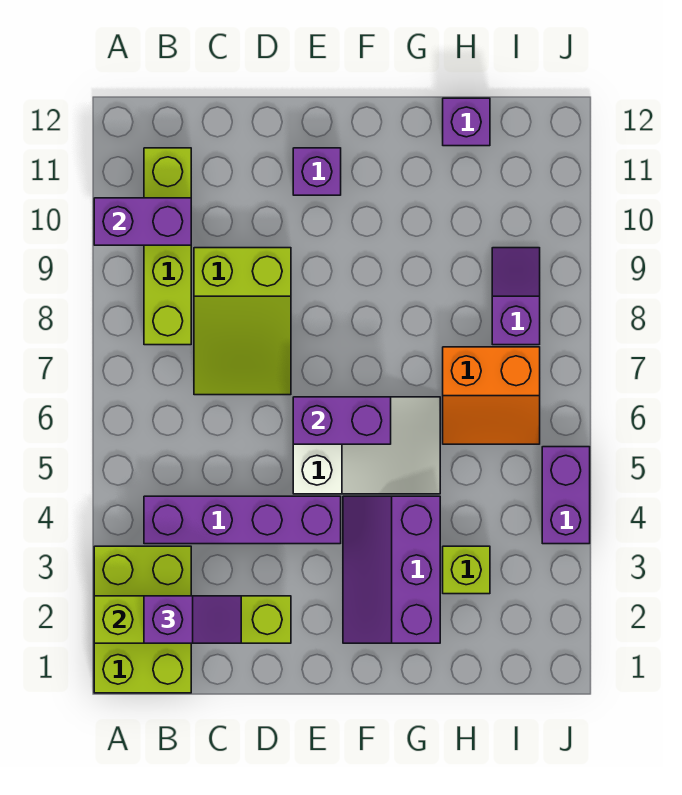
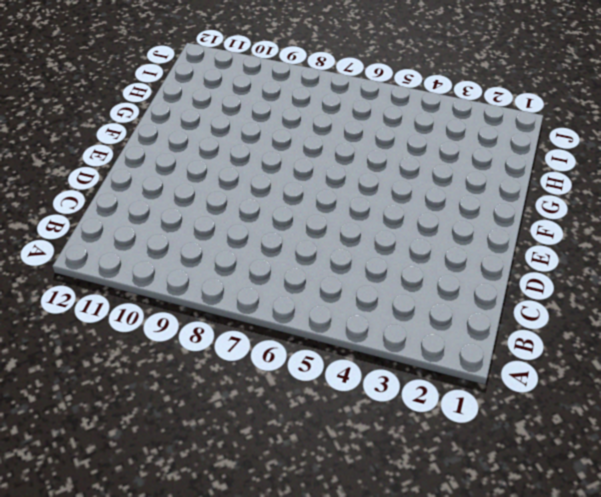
none -> lime 2x3 brick [94,546,191,693]
none -> purple 1x4 brick [144,496,341,544]
none -> lime 1x4 brick [144,148,191,345]

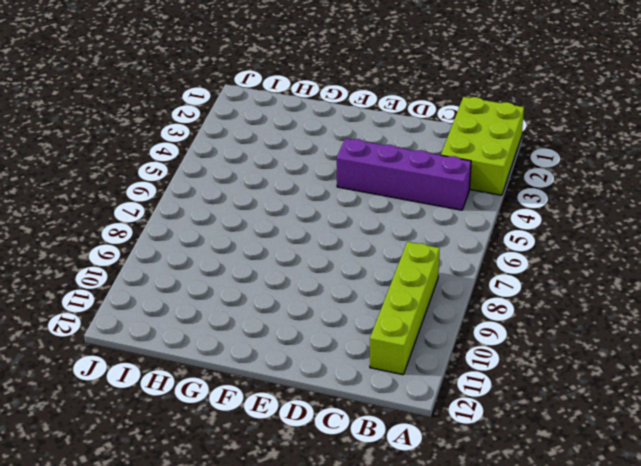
none -> lime 2x3 slope [194,248,291,395]
none -> white 2x3 slope [293,397,440,494]
none -> purple 1x1 brick [293,148,341,195]

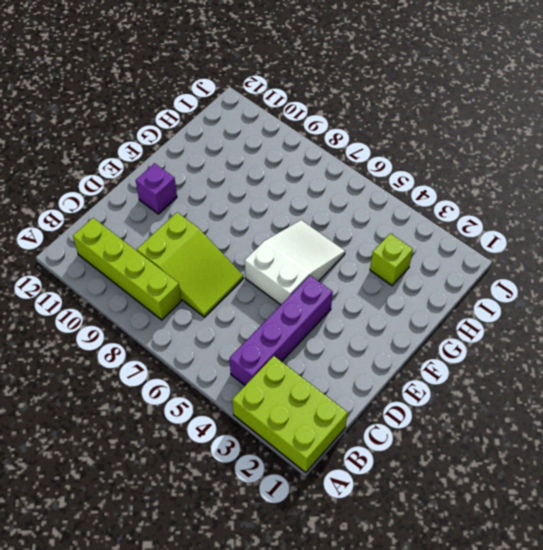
none -> purple 2x3 slope [343,496,440,643]
none -> orange 2x2 slope [443,347,540,444]
none -> purple 1x1 brick [443,98,490,146]

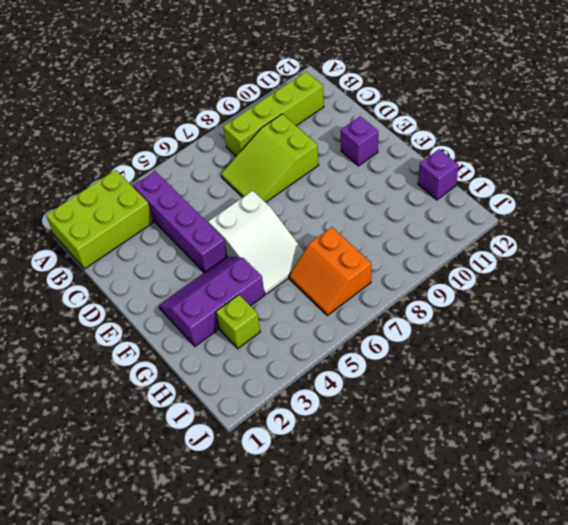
none -> purple 1x2 slope [492,248,540,345]
none -> purple 1x2 brick [542,447,590,544]
none -> lime 1x4 brick [94,596,291,643]

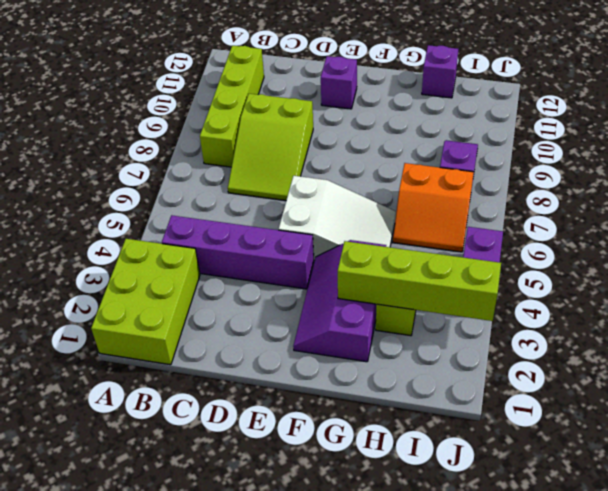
lime 1x4 brick [338,241,501,321] -> lime 1x4 brick moved to [94,596,291,643]
none -> purple 1x2 brick [94,198,191,245]
none -> purple 1x2 brick [293,397,391,444]
none -> purple 1x2 slope [144,596,241,643]

